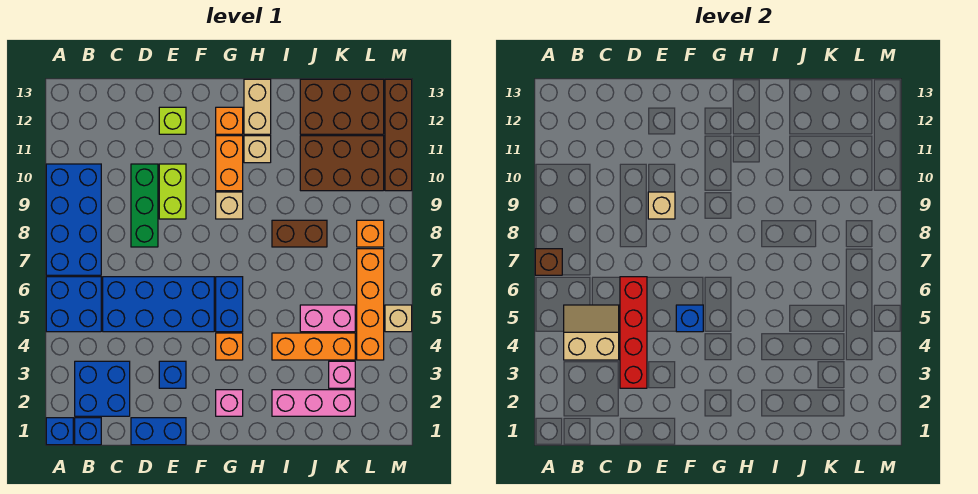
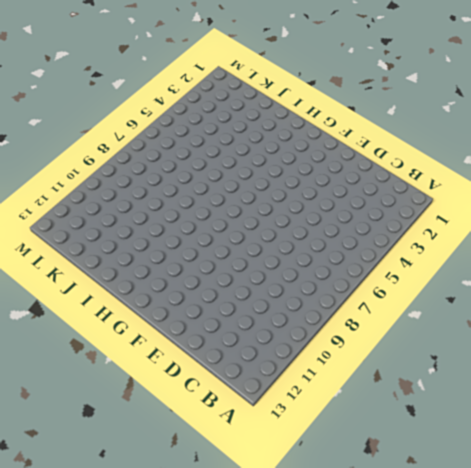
none -> blue 1x1 brick [46,418,73,445]
none -> blue 2x2 brick [46,277,101,332]
none -> blue 2x4 brick [46,164,101,275]
none -> blue 1x1 brick [75,418,101,445]

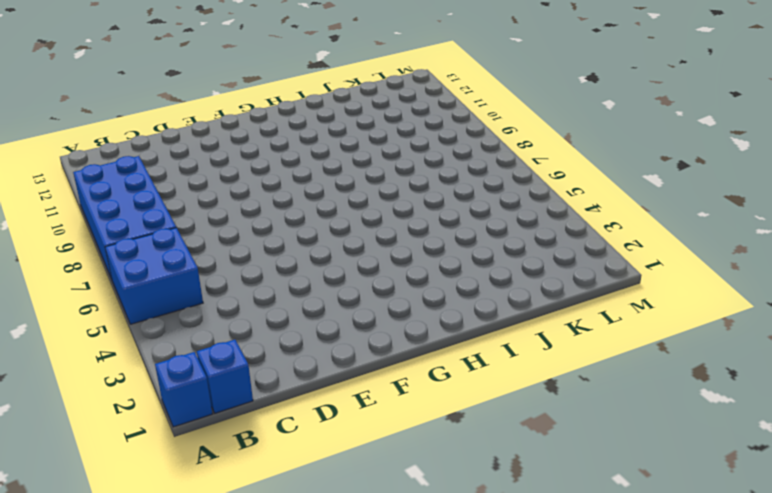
none -> blue 2x2 brick [75,361,130,416]
none -> blue 2x4 brick [103,277,214,332]
none -> blue 1x2 brick [131,418,186,445]
none -> green 1x3 brick [131,164,158,247]

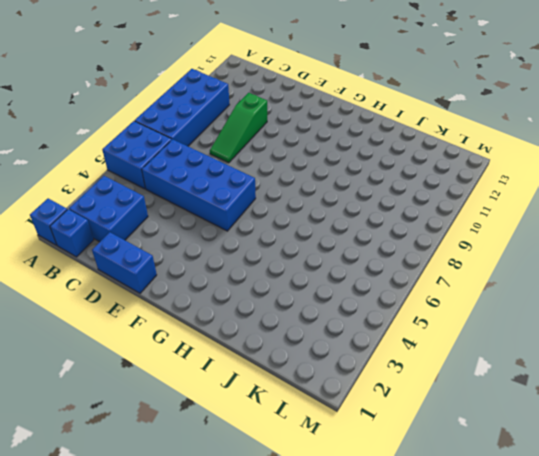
green 1x3 slope [210,93,267,163] -> green 1x3 brick [131,164,158,247]
none -> blue 1x1 brick [159,361,186,388]
none -> lime 1x2 brick [159,164,186,219]
none -> lime 1x1 brick [159,107,186,134]
none -> pink 1x1 brick [216,390,243,416]

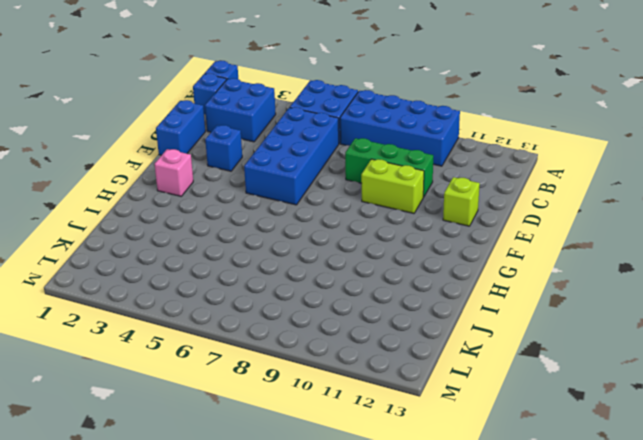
none -> orange 1x1 brick [216,333,243,360]
none -> blue 1x2 brick [216,277,243,332]
none -> tan 1x1 brick [216,192,243,219]
none -> orange 1x2 brick [216,136,243,191]

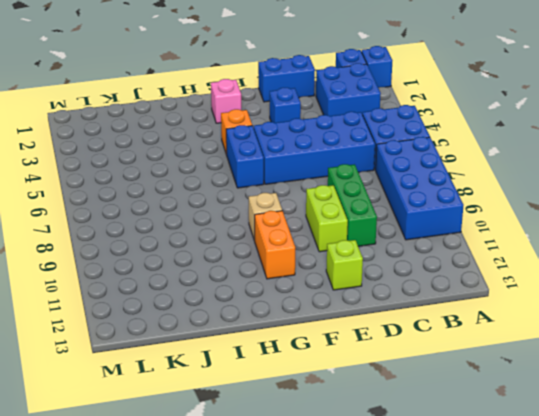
none -> orange 1x1 brick [216,107,243,134]
none -> tan 1x1 brick [244,136,271,163]
none -> tan 1x2 brick [244,79,271,134]
none -> pink 1x3 brick [272,390,355,416]

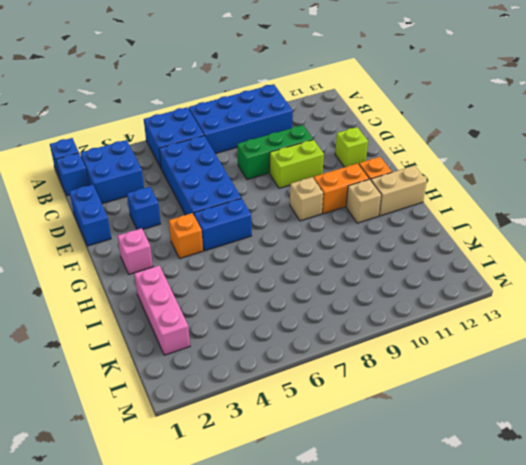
none -> orange 1x3 brick [272,333,355,360]
none -> brown 1x2 brick [272,220,327,247]
none -> pink 1x2 brick [300,305,355,332]
none -> brown 2x3 brick [300,136,384,191]

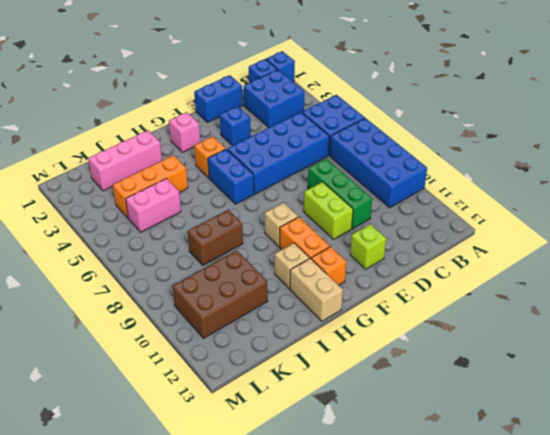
none -> brown 2x3 brick [300,79,384,134]
none -> pink 1x1 brick [329,361,355,388]
none -> orange 1x4 brick [357,249,384,360]
none -> orange 1x1 brick [357,220,384,247]

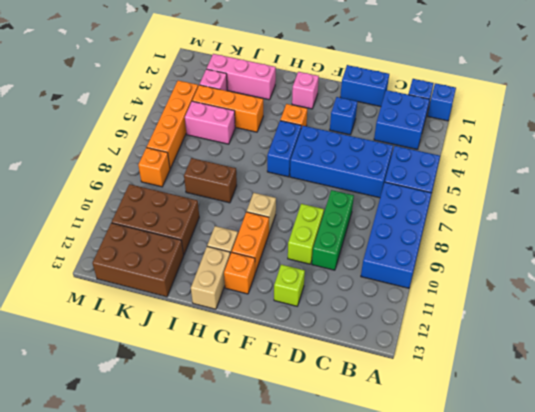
none -> tan 1x1 brick [385,305,412,332]
none -> brown 1x4 brick [385,79,412,191]
none -> brown 1x1 brick [535,249,562,275]
none -> tan 2x2 slope [564,305,619,360]

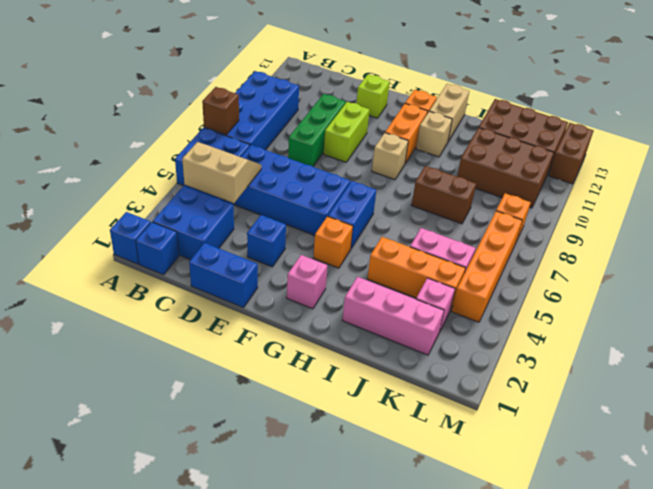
brown 1x2 brick [549,123,593,184] -> brown 1x4 brick [385,79,412,191]
none -> tan 1x1 brick [385,305,412,332]
none -> red 1x4 brick [620,277,647,388]
none -> tan 1x1 brick [648,192,675,219]
none -> blue 1x1 brick [676,305,703,332]

